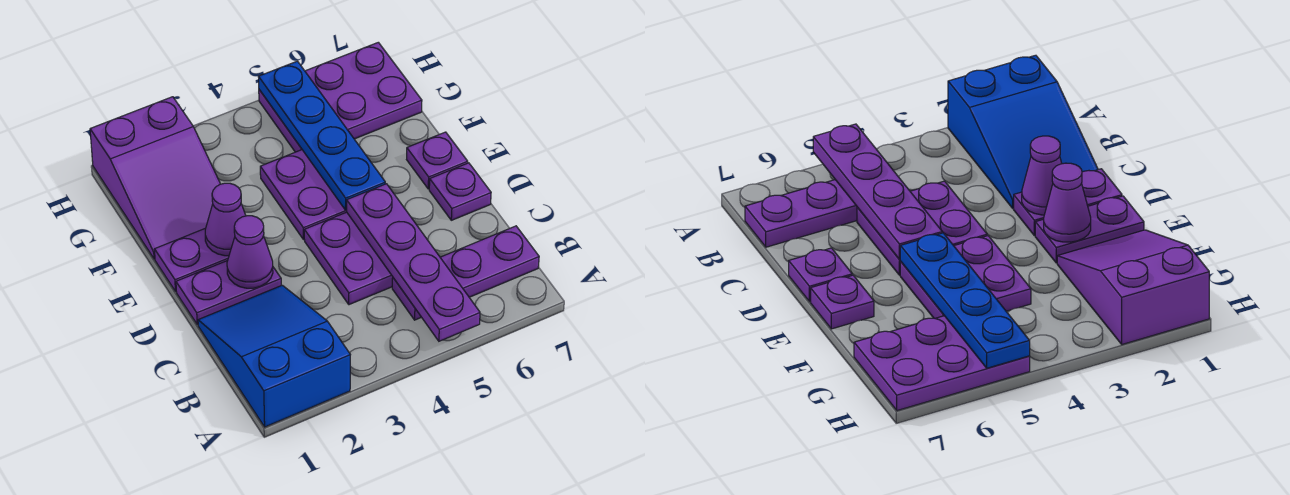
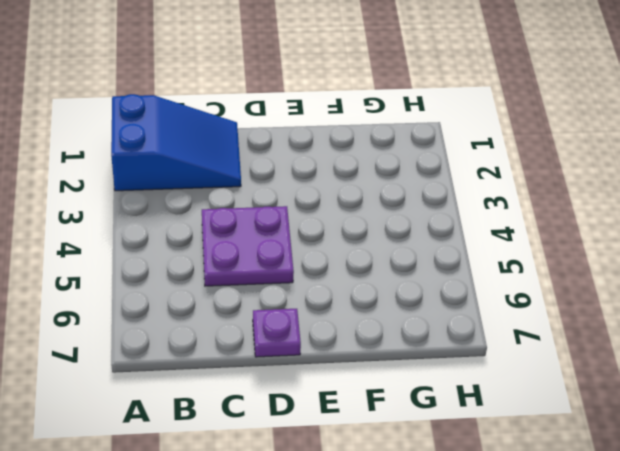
none -> purple 1x3 plate [392,226,539,320]
none -> purple 1x2 plate [176,261,281,325]
none -> purple 1x2 plate [155,228,229,291]

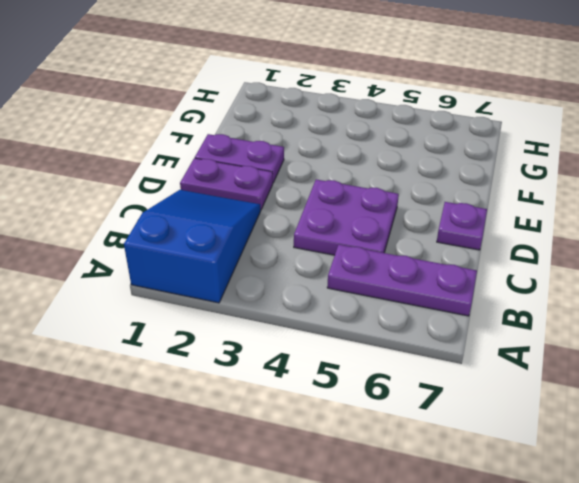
none -> purple 2x2 plate [260,150,347,240]
none -> purple 1x1 plate [407,132,468,189]
none -> purple 2x3 slope [90,97,220,259]

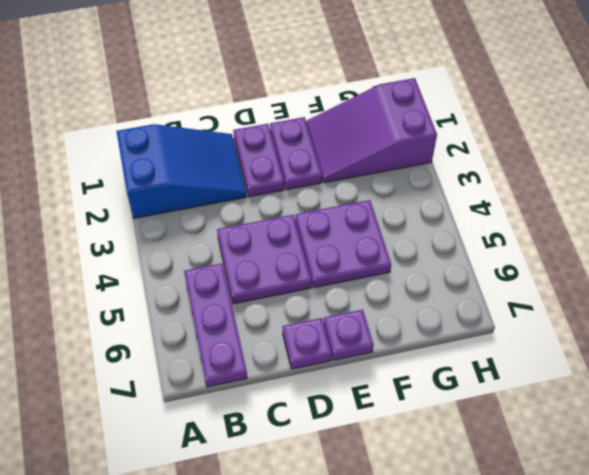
none -> purple 2x3 plate [259,42,422,152]
none -> purple 1x4 plate [347,184,480,341]
none -> purple 1x1 cone [227,216,273,288]

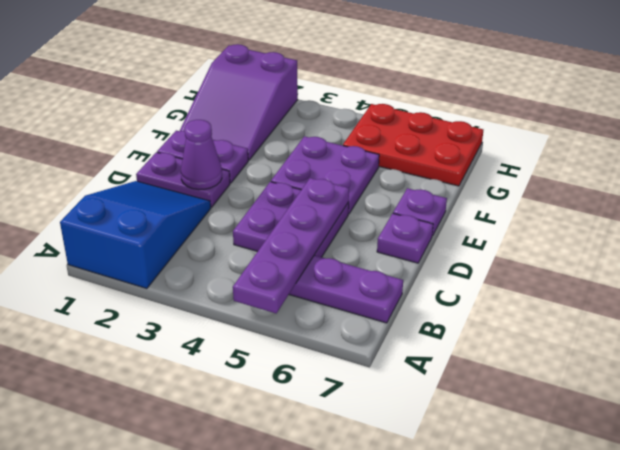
red 2x3 plate [343,104,483,186] -> purple 2x3 plate [259,42,422,152]
none -> purple 1x1 cone [205,183,246,256]
none -> blue 1x4 plate [259,61,385,210]

